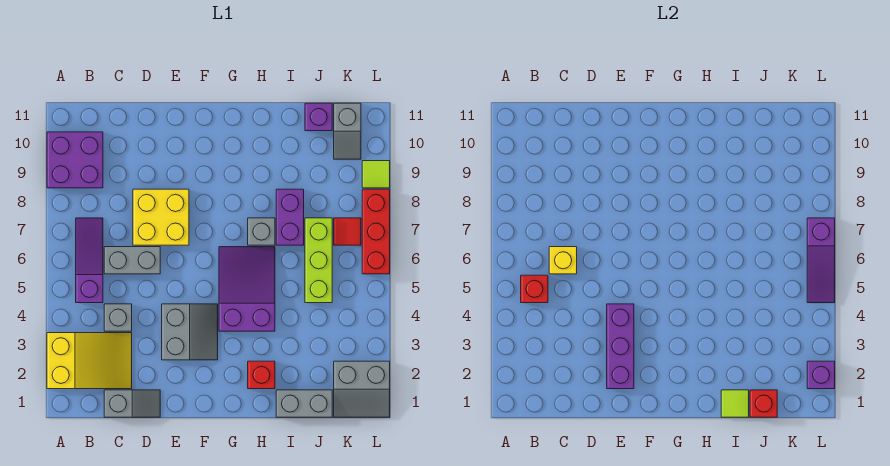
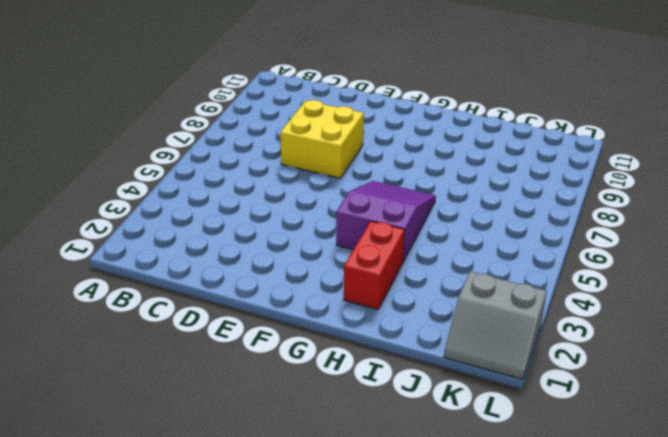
red 1x2 brick [344,221,405,309] -> red 1x1 brick [248,361,275,389]
none -> yellow 2x3 slope [47,333,132,389]
none -> purple 2x2 brick [47,132,103,188]
none -> purple 1x3 slope [76,218,103,303]

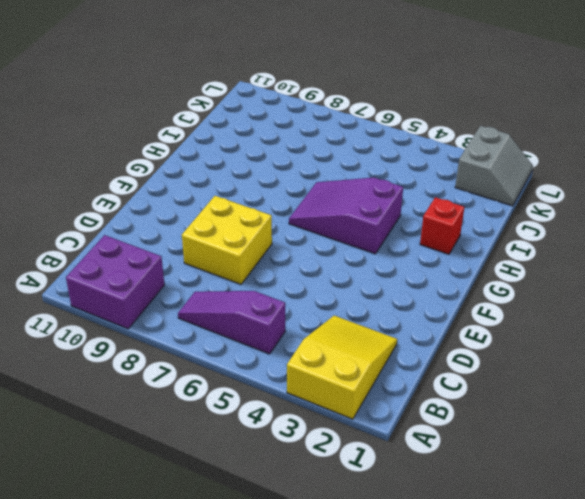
none -> grey 1x2 slope [104,390,160,417]
none -> grey 1x1 brick [104,304,132,331]
none -> grey 1x2 brick [104,247,160,274]

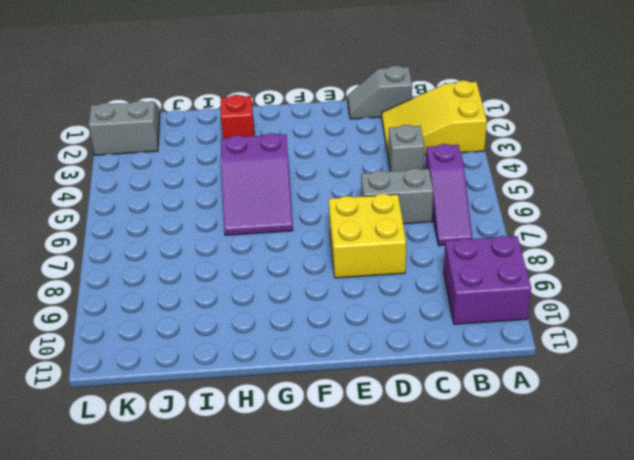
none -> grey 2x2 slope [162,304,218,360]
none -> grey 1x1 brick [248,218,275,245]
none -> grey 1x2 brick [276,390,332,417]

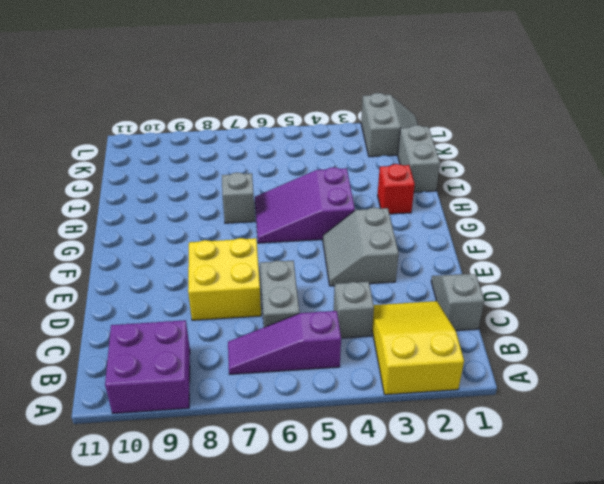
grey 2x2 slope [323,207,399,286] -> grey 2x2 slope turned to [162,304,218,360]
none -> purple 1x2 brick [276,189,304,245]
none -> lime 1x3 brick [305,218,332,303]
none -> purple 1x1 brick [305,103,332,131]

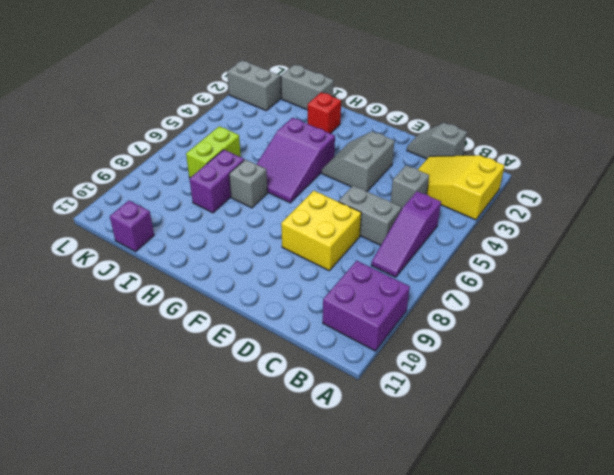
lime 1x2 brick [186,126,241,178] -> lime 1x3 brick [305,218,332,303]
none -> red 1x1 tile [334,218,361,245]
none -> grey 1x2 slope [334,103,361,159]
none -> red 1x3 brick [362,189,390,274]

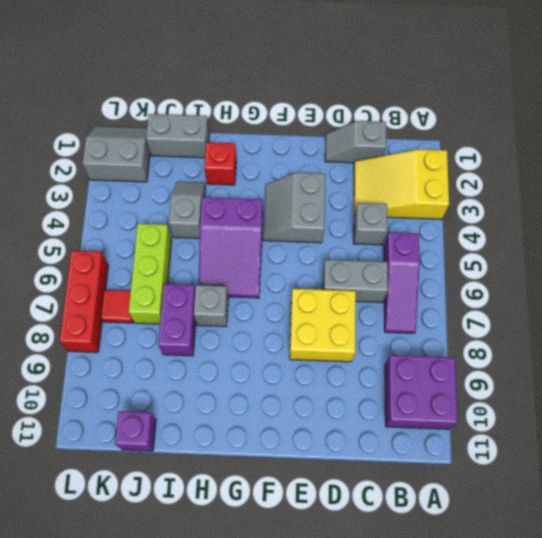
grey 1x2 slope [169,182,205,238] -> grey 1x2 slope moved to [334,103,361,159]
none -> lime 1x1 tile [362,161,390,188]
none -> red 1x1 brick [521,275,548,303]
none -> yellow 1x1 brick [549,247,577,274]

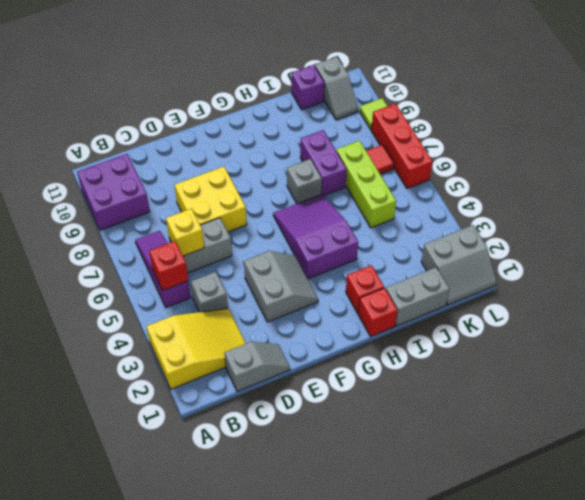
red 1x1 brick [358,288,397,336] -> red 1x1 brick moved to [750,390,777,417]
none -> purple 1x3 brick [607,304,634,389]
none -> lime 1x1 tile [721,390,749,417]
none -> purple 1x1 brick [807,361,835,389]

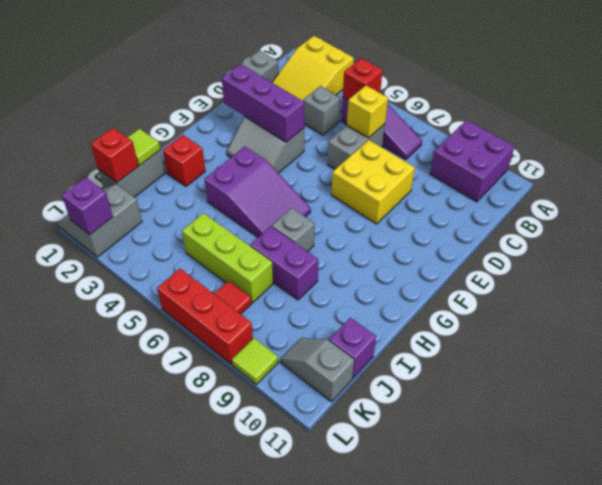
none -> purple 1x3 slope [807,218,835,303]

